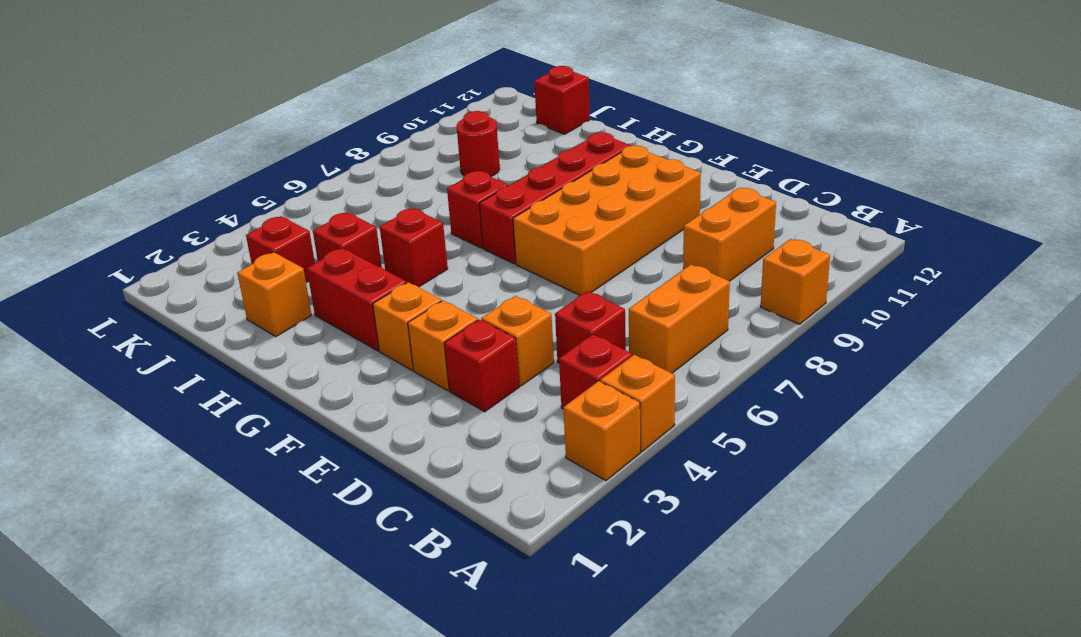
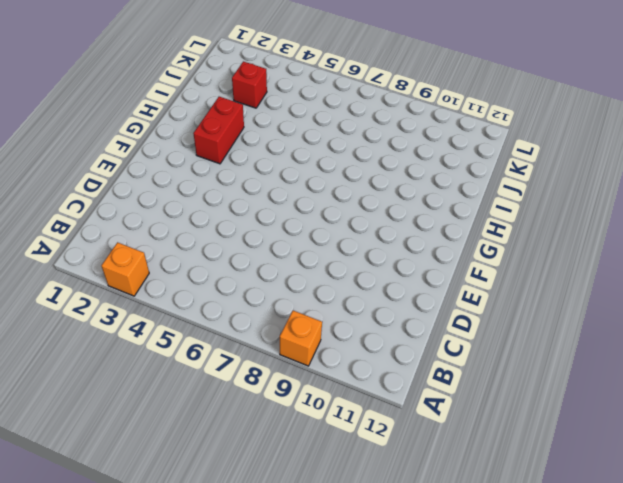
none -> orange 1x1 brick [600,355,675,452]
none -> red 1x1 brick [559,334,632,409]
none -> orange 1x2 brick [629,265,730,373]

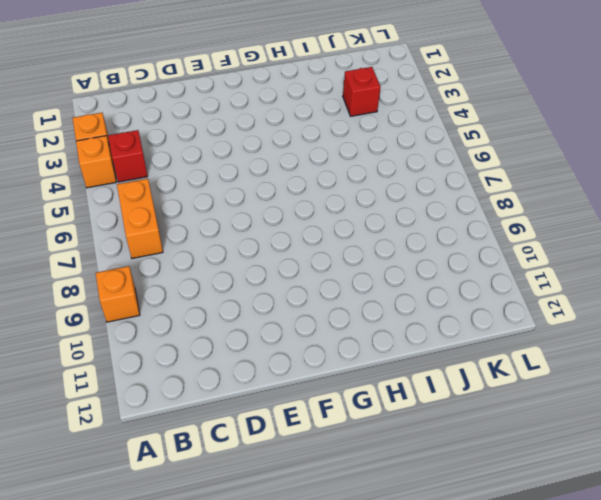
none -> red 1x1 brick [555,291,626,363]
none -> orange 1x2 brick [683,188,776,281]
none -> red 1x1 brick [444,319,519,412]

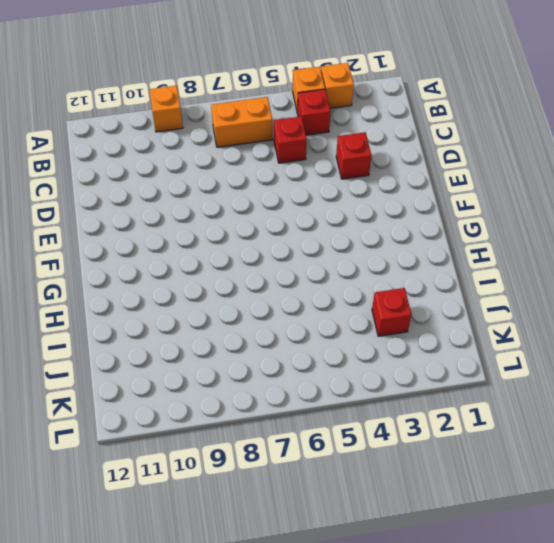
none -> orange 1x2 brick [683,188,776,281]
none -> orange 1x1 brick [481,296,554,386]
none -> orange 1x1 brick [408,300,478,391]

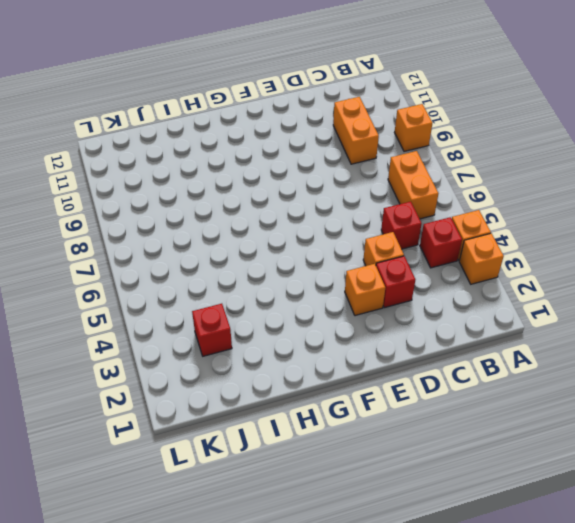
none -> orange 2x4 brick [513,146,701,295]
none -> orange 1x1 brick [373,282,442,370]
none -> red 1x2 brick [307,248,407,351]

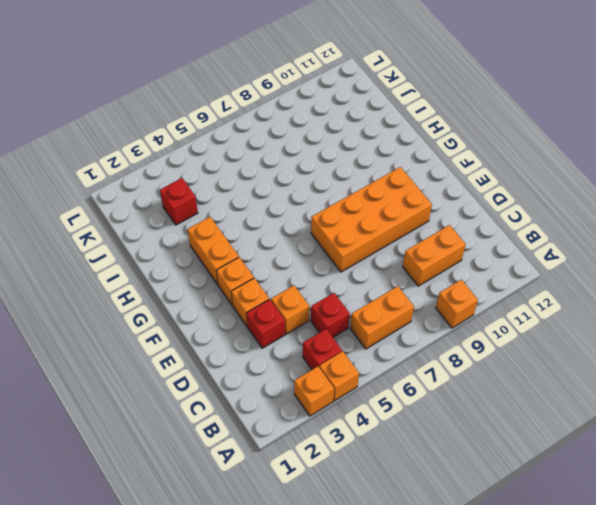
orange 1x2 brick [188,217,239,285] -> red 1x2 brick [307,248,407,351]
none -> red 1x4 brick [479,132,631,264]
none -> red 1x1 brick [380,208,448,287]
none -> red 1x1 brick [447,171,508,248]

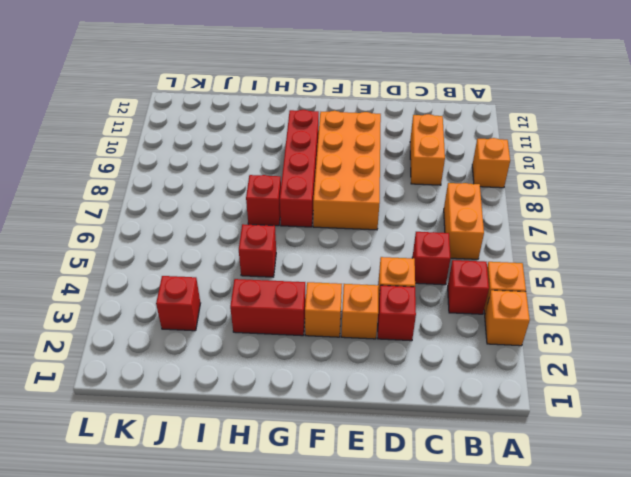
none -> orange 1x1 brick [237,252,311,336]
none -> red 1x1 brick [313,212,382,267]
none -> red 1x1 round brick [457,111,500,177]

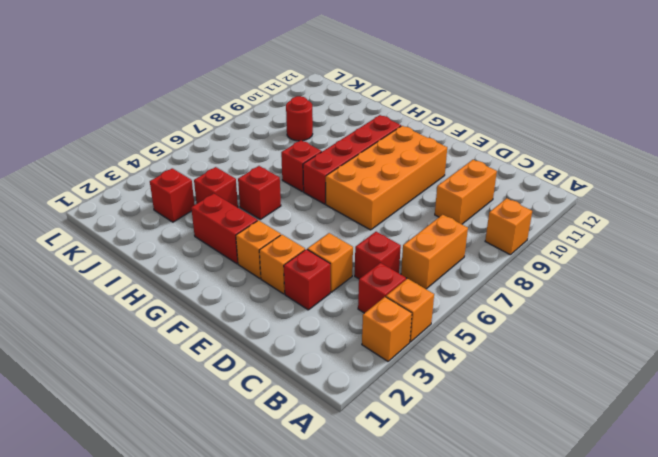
none -> orange 1x1 brick [237,252,311,336]
none -> red 1x1 brick [534,66,590,134]

